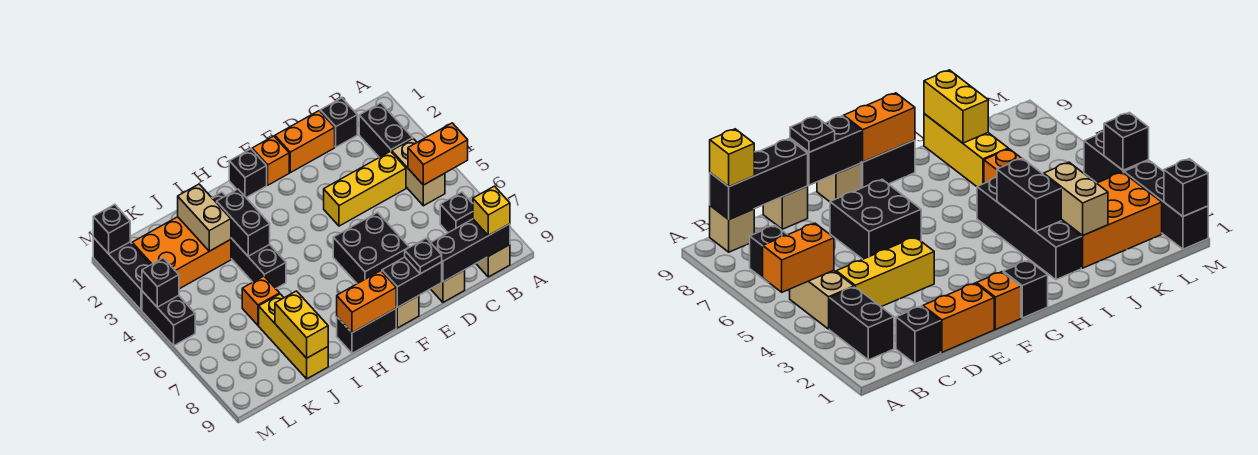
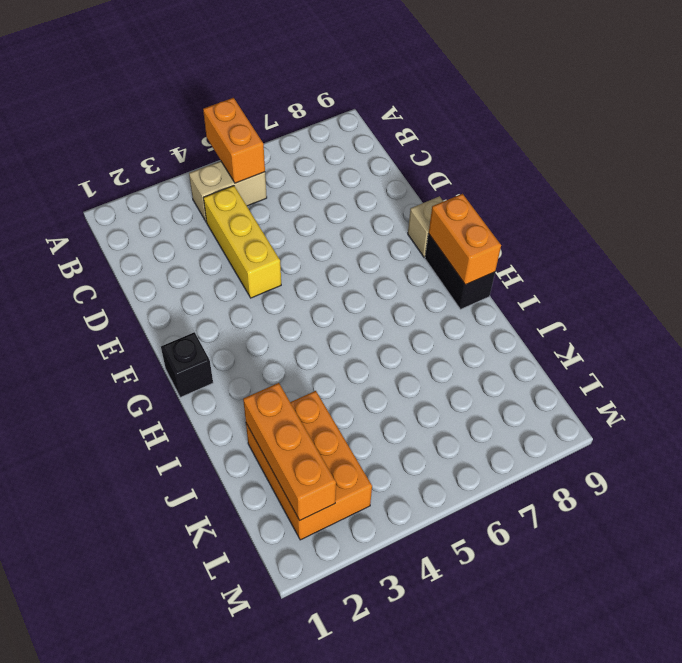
orange 1x3 brick [243,383,336,520] -> tan 1x2 brick [178,184,231,251]
none -> black 1x2 brick [359,103,413,157]
none -> black 1x1 brick [440,192,473,233]
none -> tan 1x1 brick [476,245,510,277]
none -> black 1x1 brick [320,98,357,147]

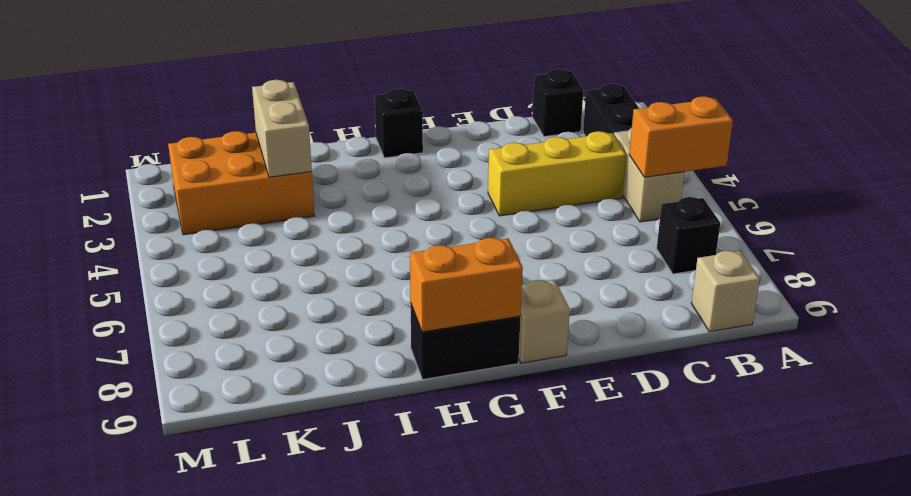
none -> orange 1x2 brick [275,111,335,173]
none -> tan 1x1 brick [431,270,465,302]
none -> black 2x2 brick [333,212,409,284]
none -> orange 1x1 brick [252,136,289,185]

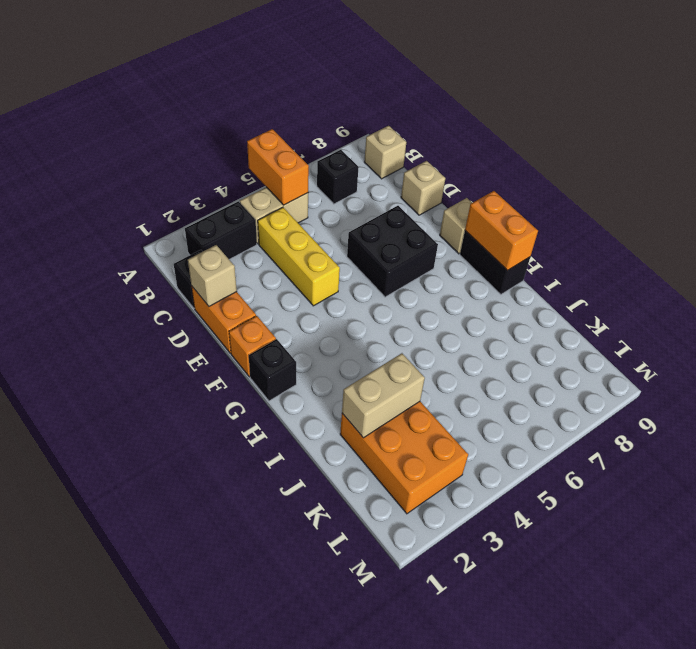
tan 1x1 brick [188,245,237,306] -> none
none -> black 1x4 brick [212,192,286,288]
none -> orange 1x1 brick [242,276,280,325]
none -> yellow 1x3 brick [259,294,328,379]
none -> black 1x3 brick [93,238,151,310]

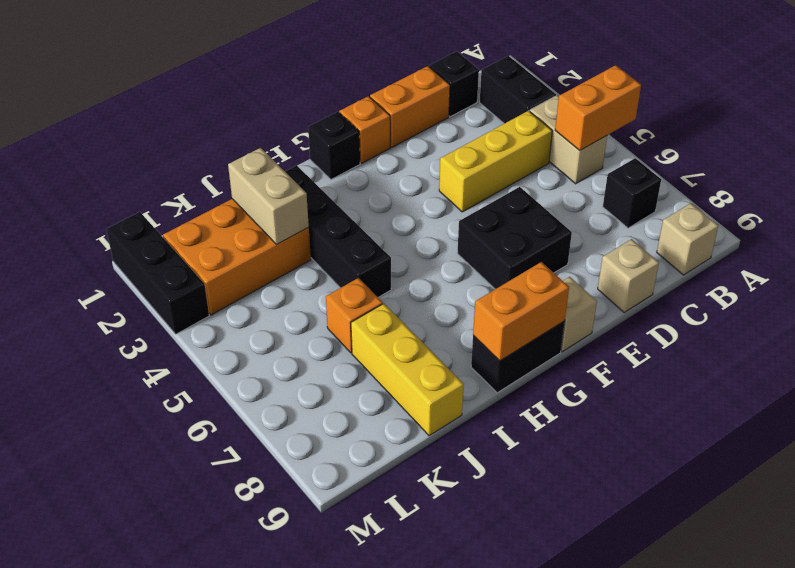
none -> black 1x2 brick [142,291,195,346]
none -> black 1x3 brick [431,219,510,282]
none -> black 1x2 brick [382,257,442,307]
none -> black 1x2 brick [217,189,270,256]

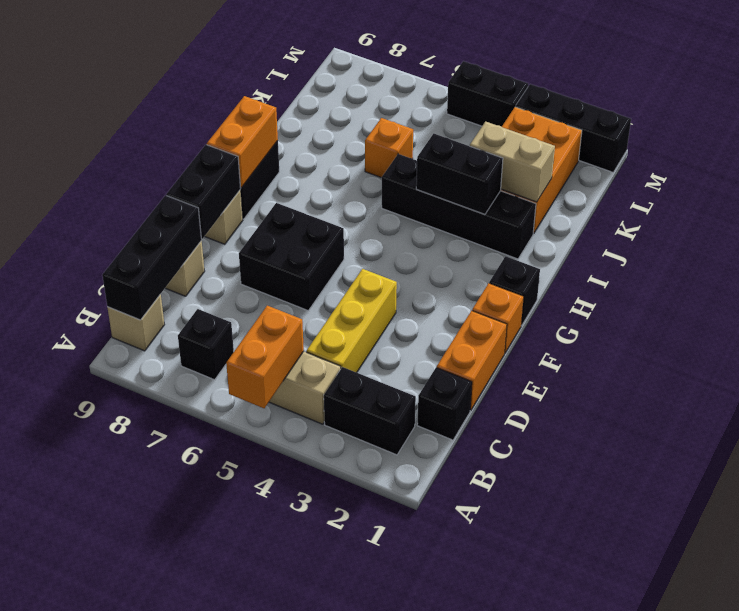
none -> yellow 1x3 brick [259,294,328,379]
none -> yellow 1x2 brick [275,291,328,358]
none -> black 1x1 brick [93,204,130,254]
none -> black 1x1 brick [142,258,179,307]

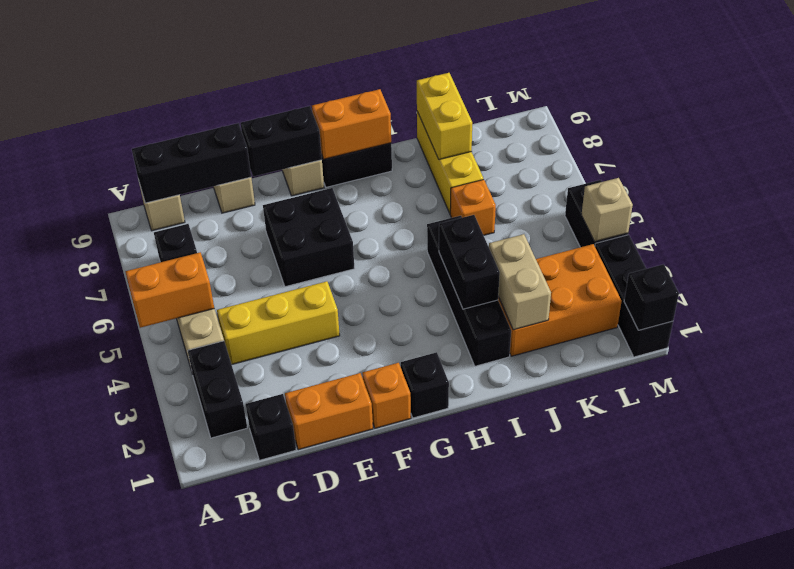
tan 1x1 brick [581,178,633,242] -> black 1x1 brick [142,258,179,307]
none -> yellow 1x1 brick [473,186,510,236]
none -> black 1x1 plate [405,238,442,274]

